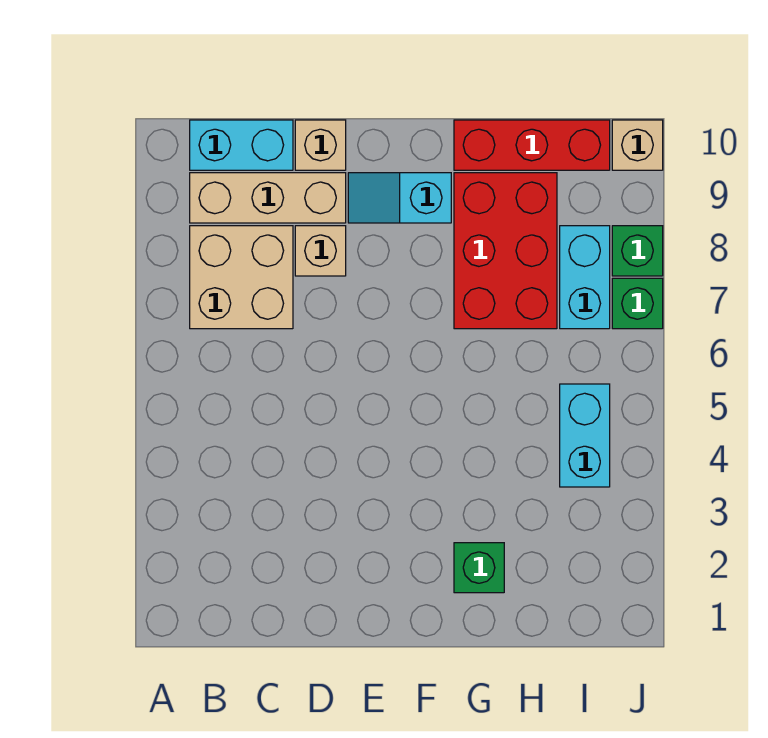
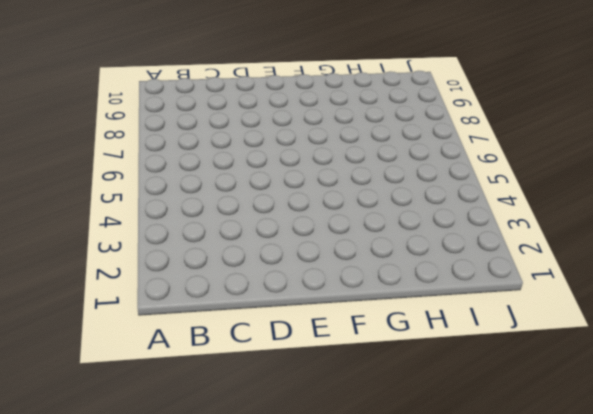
none -> tan 2x2 brick [190,226,293,329]
none -> tan 1x3 brick [190,173,346,223]
none -> cyan 1x2 brick [190,120,293,170]

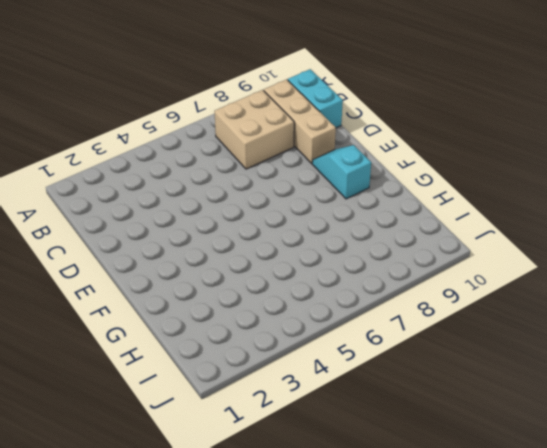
none -> tan 1x1 brick [295,226,346,276]
none -> tan 1x1 brick [295,120,346,170]
none -> green 1x1 brick [454,543,504,593]

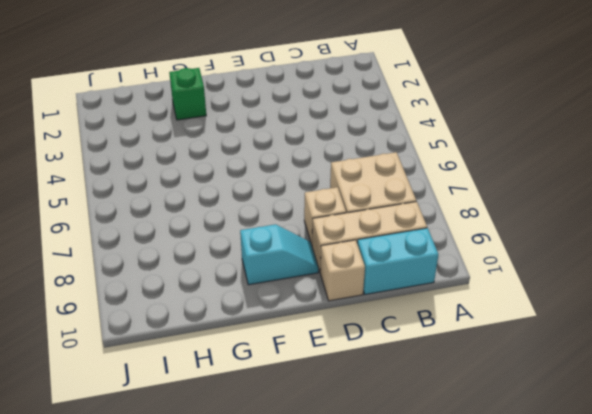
none -> red 2x3 brick [454,173,557,329]
none -> red 1x3 brick [454,120,610,170]
none -> cyan 1x2 brick [560,384,610,487]

